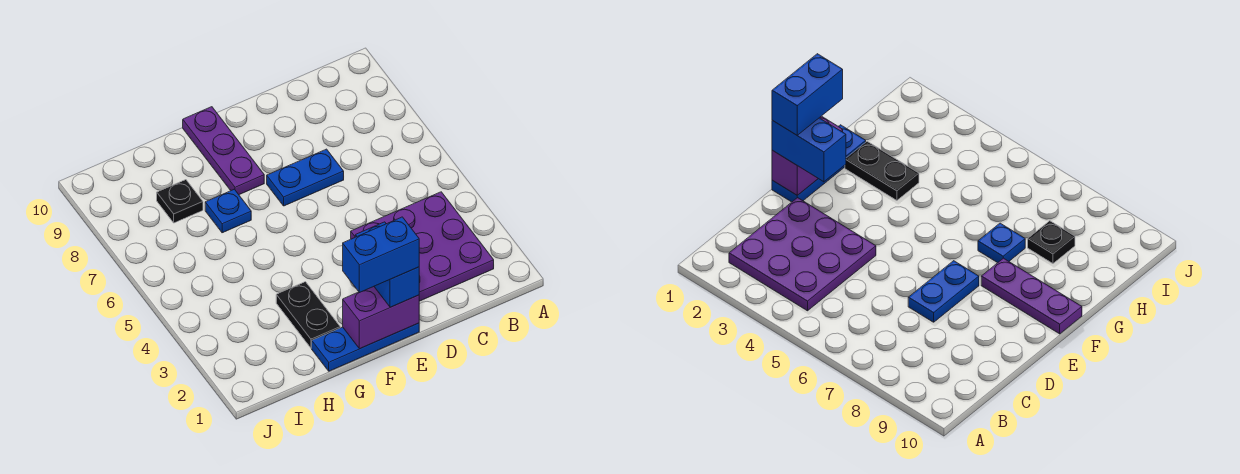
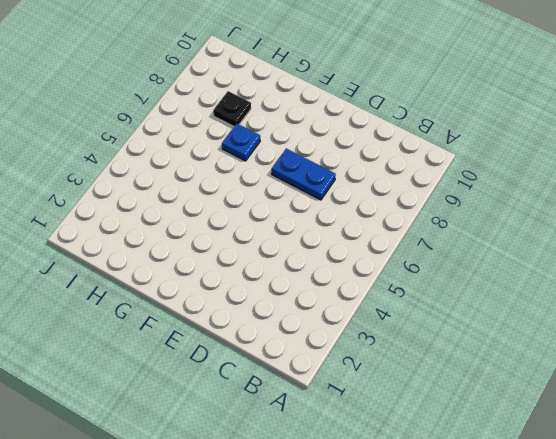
none -> purple 3x3 plate [351,192,494,301]
none -> blue 1x3 plate [312,323,419,371]

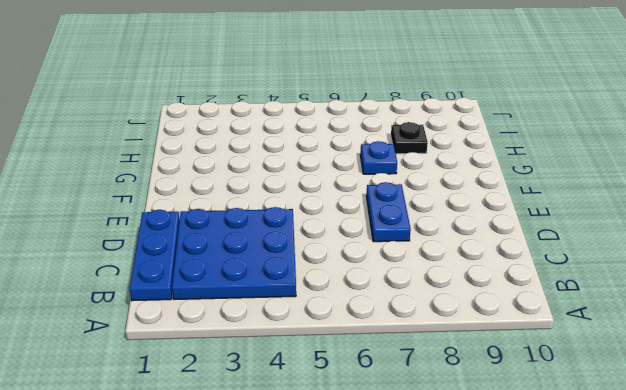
blue 1x3 plate [130,210,180,301] -> blue 1x3 plate moved to [312,323,419,371]
blue 3x3 plate [172,207,296,299] -> purple 3x3 plate [351,192,494,301]
none -> purple 1x3 plate [183,107,264,195]
none -> black 1x2 plate [276,282,340,348]

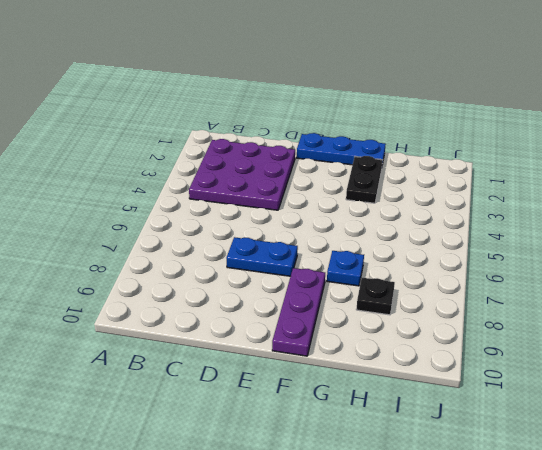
none -> purple 1x2 brick [343,287,419,349]
none -> blue 1x2 brick [355,222,419,307]

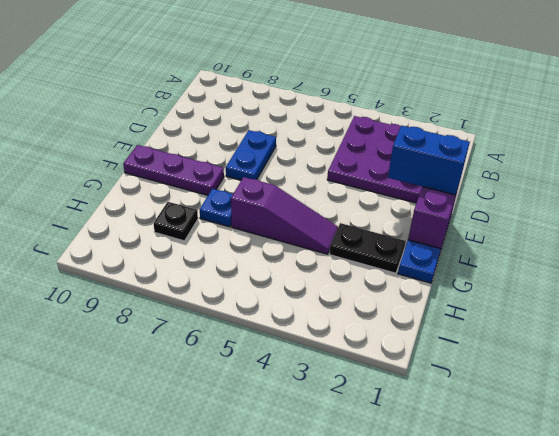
purple 1x3 slope [231,177,338,254] -> none
none -> blue 1x2 brick [343,217,419,293]

